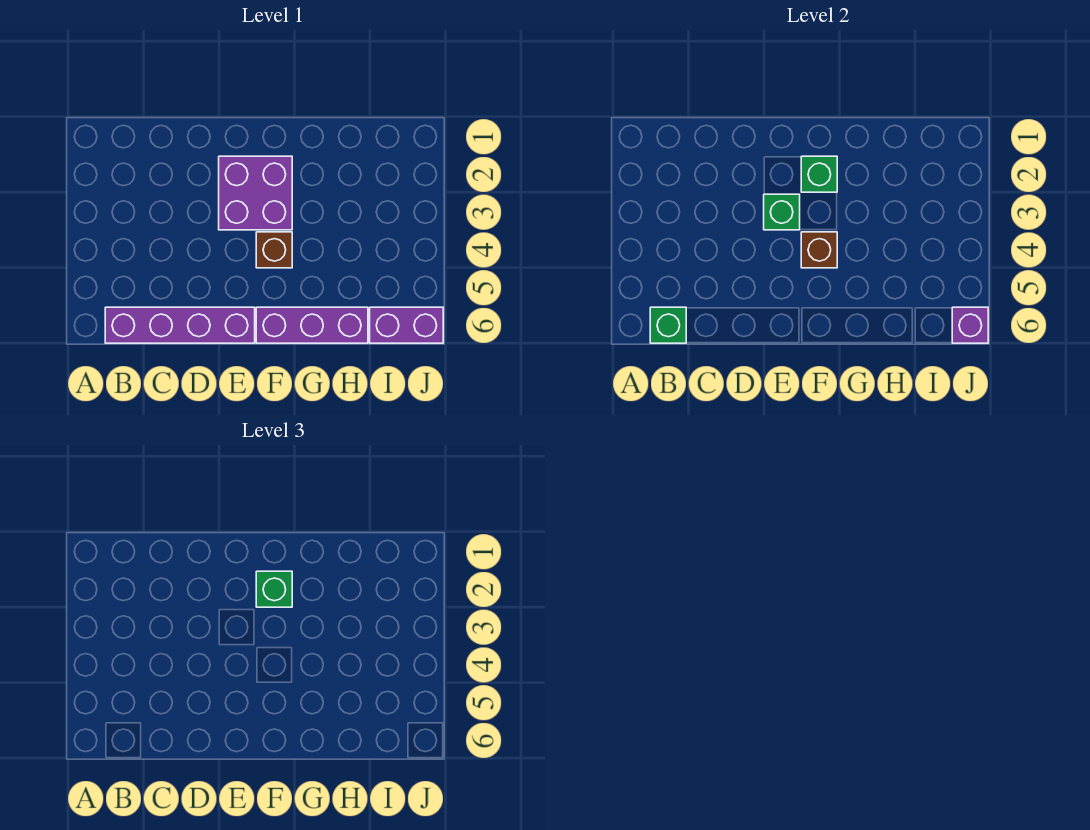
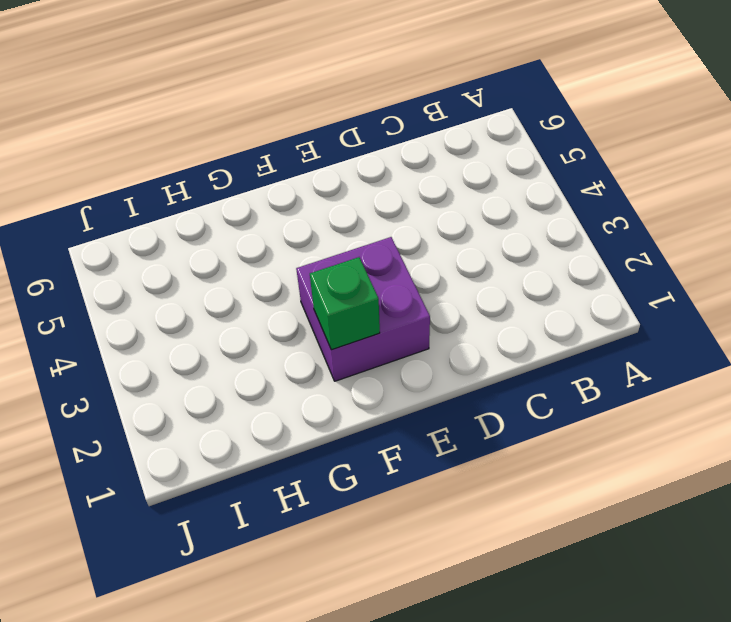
none -> purple 1x4 brick [105,307,255,343]
none -> brown 1x1 brick [256,232,292,268]

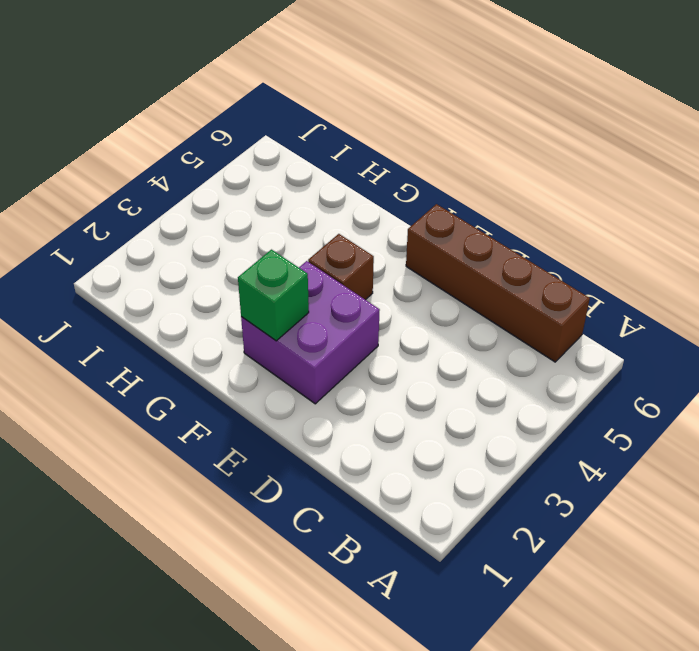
brown 1x4 brick [406,204,590,362] -> purple 1x4 brick [105,307,255,343]
none -> purple 1x3 brick [256,307,368,343]
none -> purple 1x2 brick [370,307,443,343]

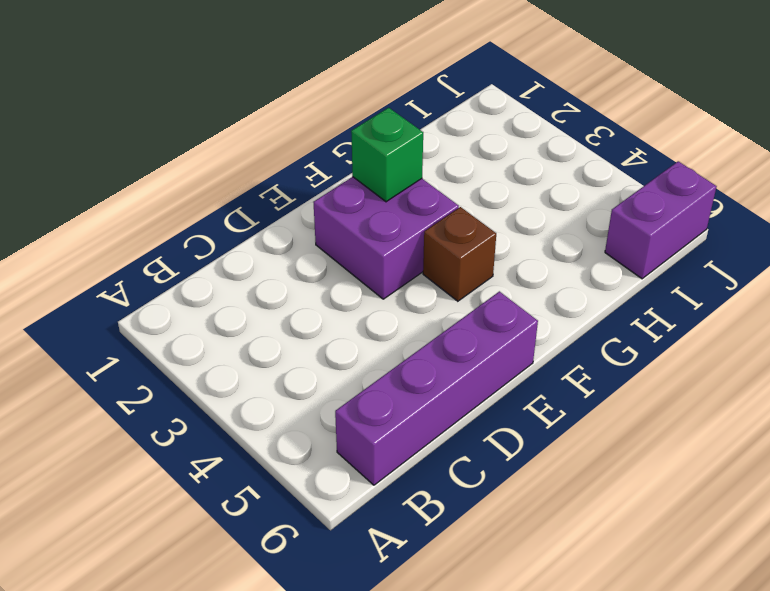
none -> purple 1x3 brick [256,307,368,343]
none -> green 1x1 brick [650,307,686,343]

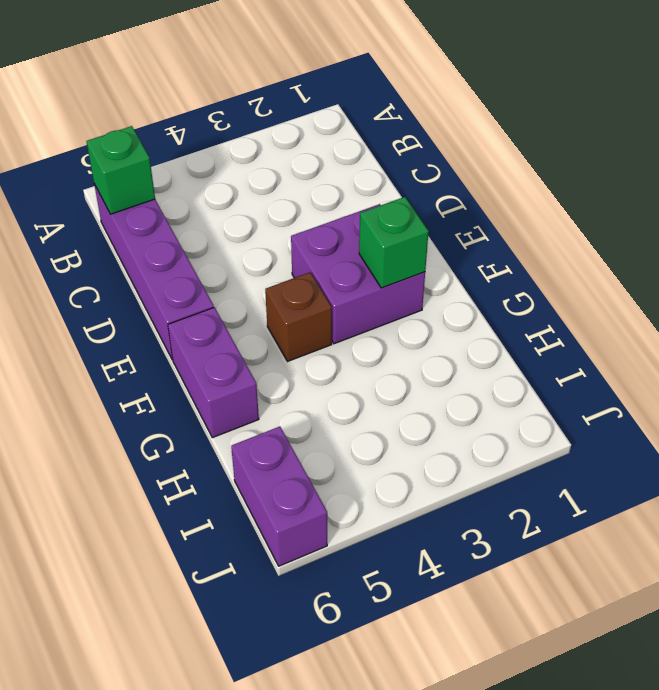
purple 1x2 brick [168,307,259,438] -> purple 1x3 brick [256,307,368,343]
none -> green 1x1 brick [764,194,800,230]
none -> brown 1x1 brick [801,232,837,268]

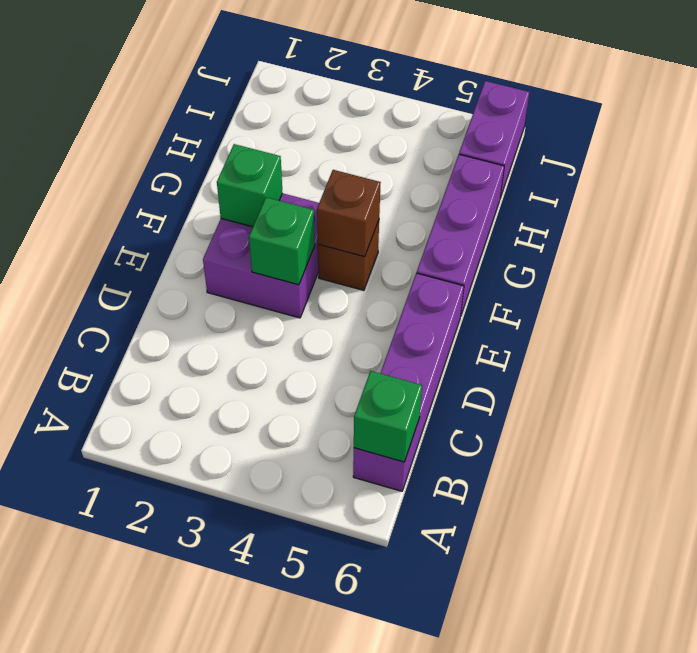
none -> purple 1x1 brick [952,307,988,343]
none -> green 1x1 brick [256,571,292,607]

